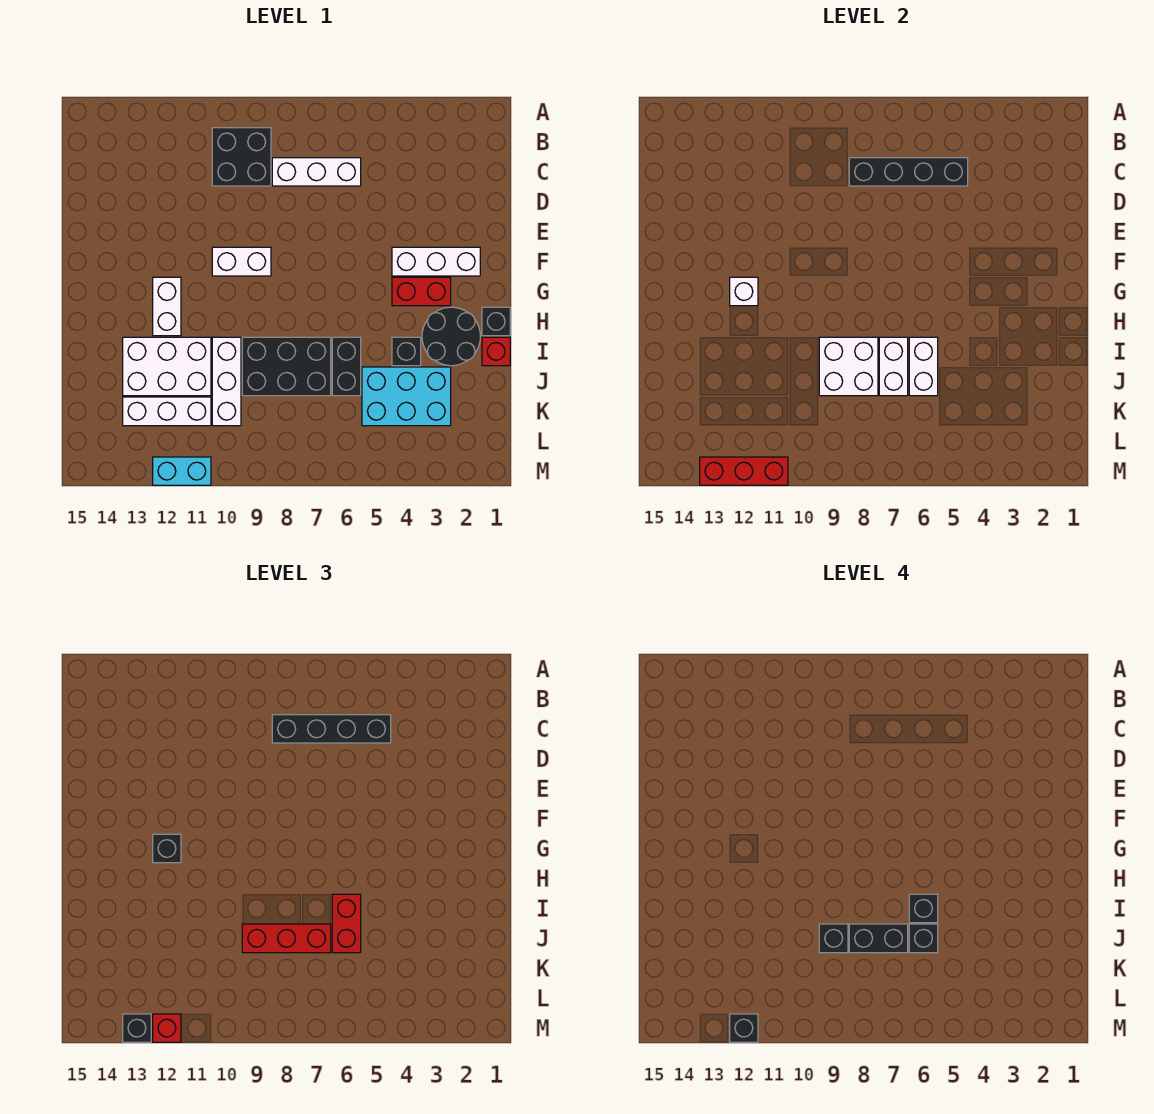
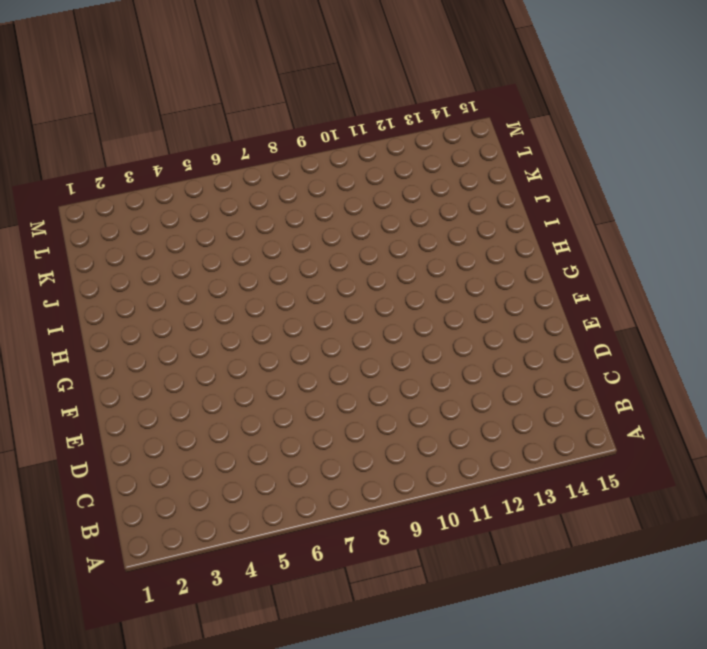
none -> black 2x2 brick [212,128,271,186]
none -> white 1x3 brick [272,158,361,186]
none -> white 1x3 brick [392,247,480,276]
none -> white 1x2 brick [212,247,271,276]

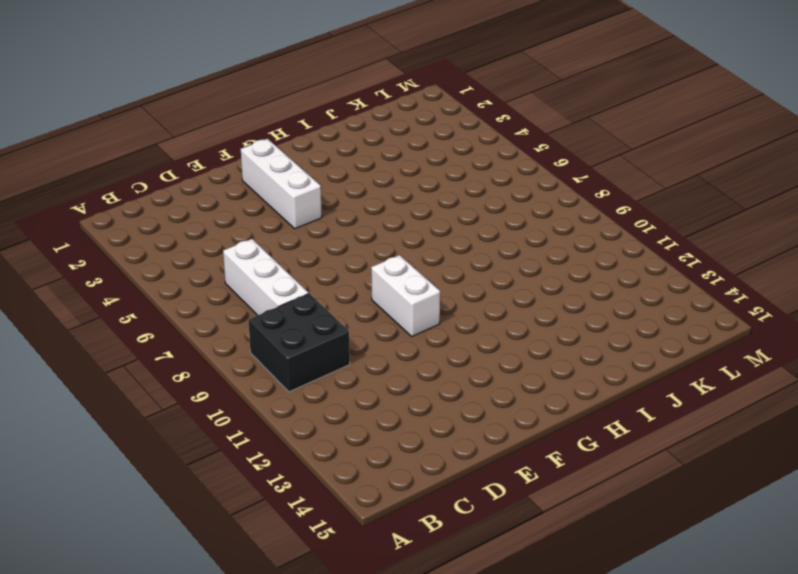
none -> red 1x2 brick [392,277,451,306]
none -> white 1x2 brick [153,277,181,336]
none -> black 1x1 brick [482,307,510,336]
none -> black 2x2 round brick [422,307,480,366]

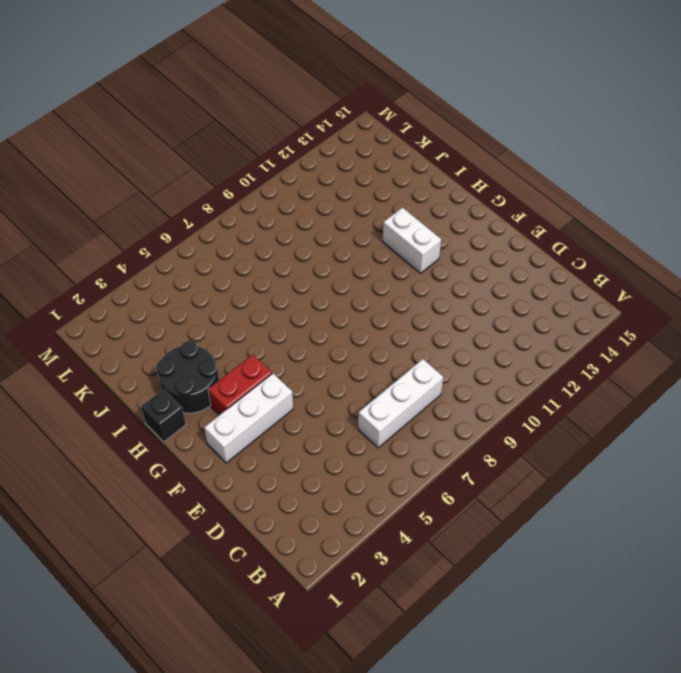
none -> black 2x2 brick [212,128,271,186]
none -> white 1x2 brick [212,247,271,276]
none -> red 1x1 brick [482,337,510,366]
none -> black 1x1 brick [392,337,421,366]

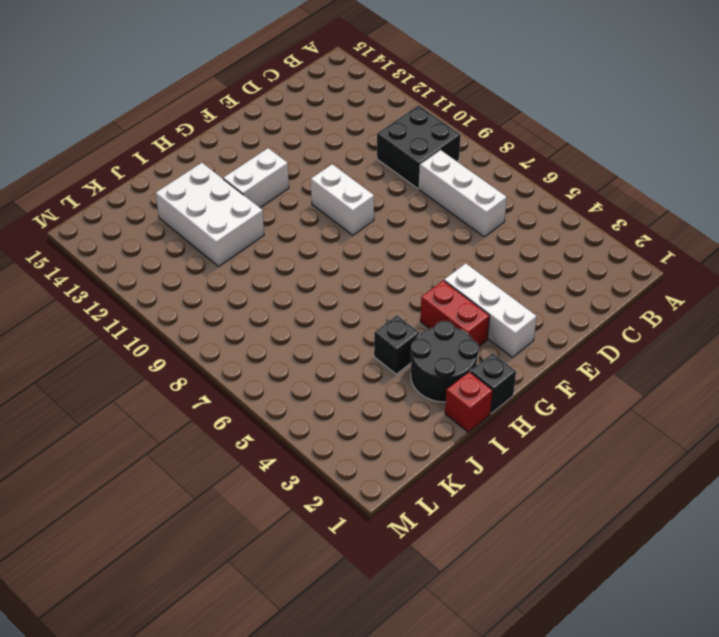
none -> black 1x2 brick [332,337,361,396]
none -> black 2x3 brick [242,337,331,396]
none -> white 1x3 brick [212,337,241,426]
none -> cyan 2x3 brick [362,367,451,426]

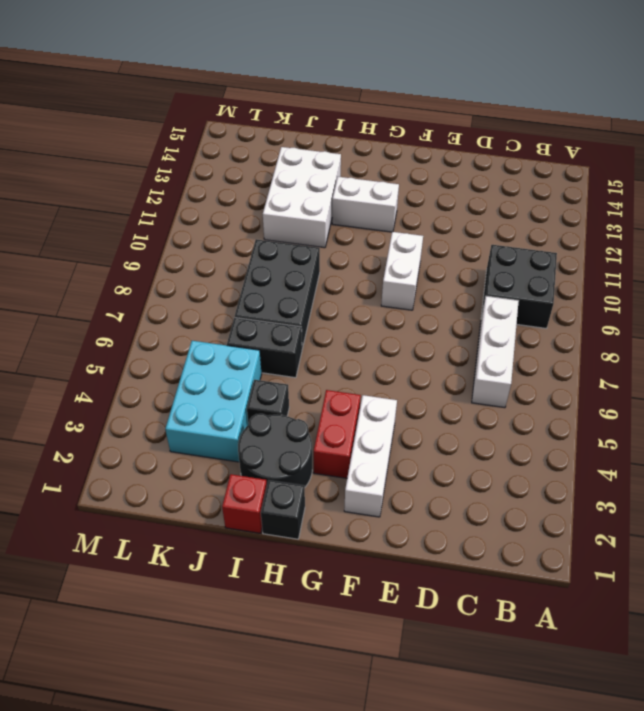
none -> white 1x3 brick [212,337,241,426]
none -> white 1x3 brick [123,397,211,426]
none -> cyan 1x2 brick [153,457,211,485]
none -> black 1x4 brick [849,158,968,186]

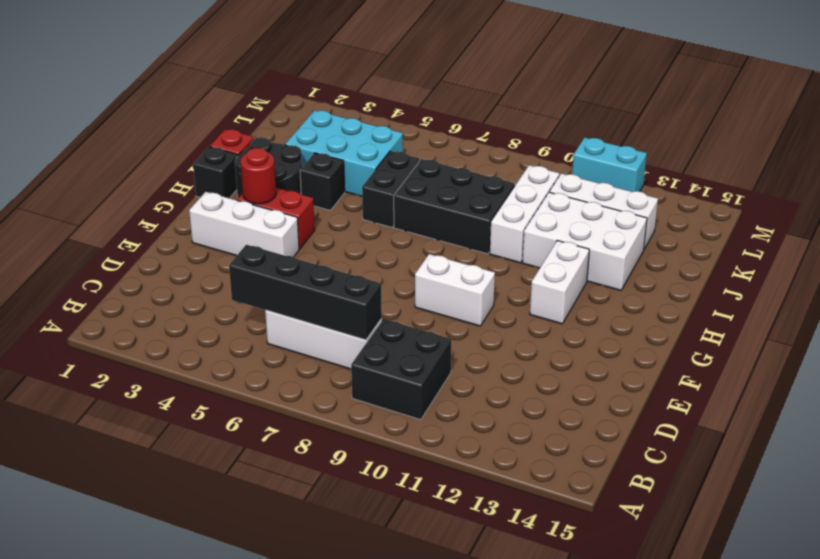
red 1x1 round brick [241,148,276,204] -> none
none -> white 1x1 brick [730,277,758,306]
none -> white 1x2 brick [909,337,938,396]
none -> white 1x2 brick [879,337,908,396]
none -> white 2x2 brick [819,337,878,396]

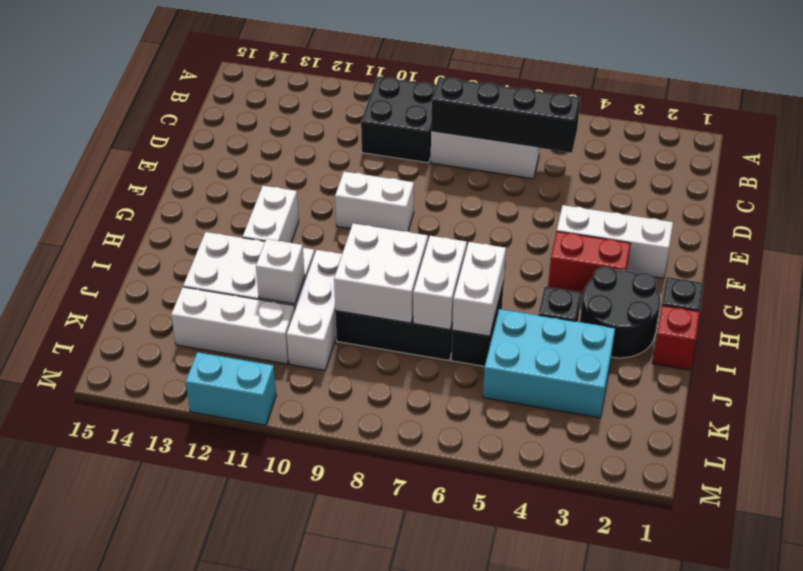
white 1x1 brick [256,239,305,304] -> white 1x1 brick moved to [730,277,758,306]
none -> red 1x3 brick [700,457,788,485]
none -> black 1x4 brick [272,715,391,743]
none -> black 1x1 brick [153,834,181,863]
none -> red 1x2 brick [332,894,361,953]

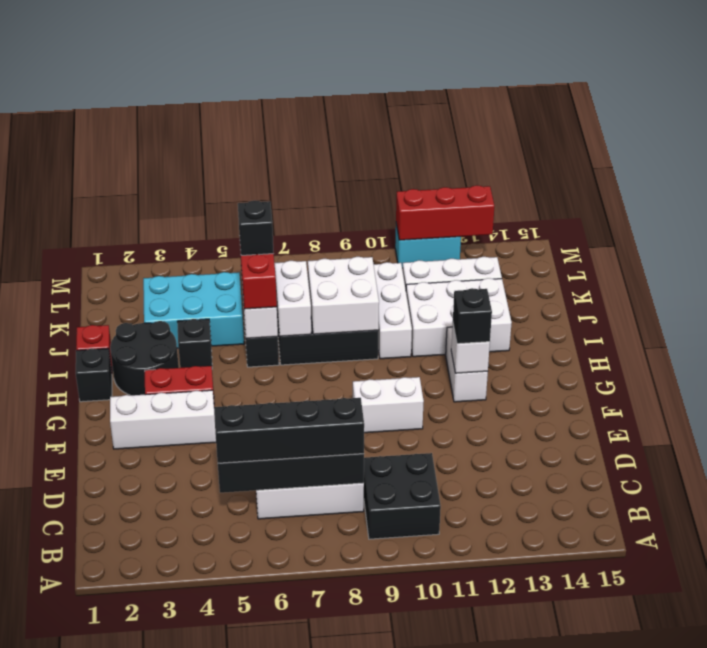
none -> red 1x3 brick [242,924,331,953]
none -> red 1x1 brick [153,1014,181,1042]
none -> black 1x1 brick [123,1014,151,1042]
none -> black 1x1 brick [909,894,938,923]

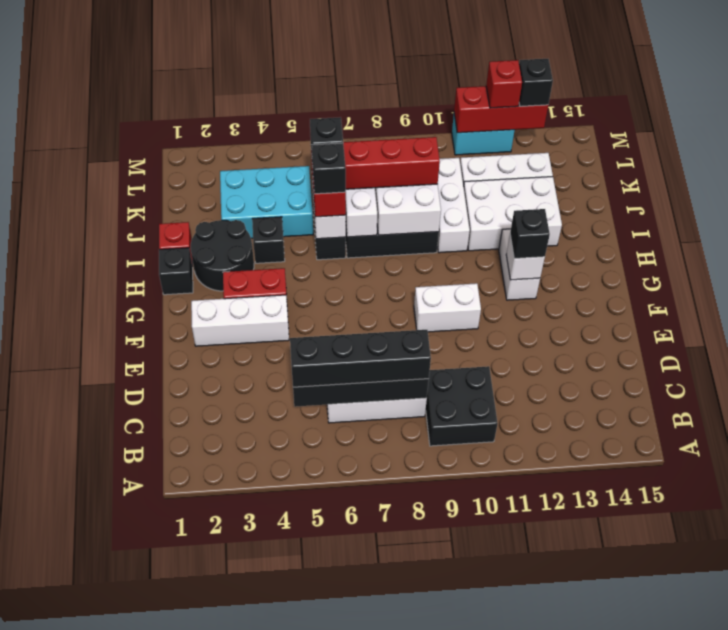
none -> black 1x2 brick [849,924,908,953]
none -> black 1x1 brick [819,924,848,953]
none -> black 1x1 brick [730,1014,758,1042]

